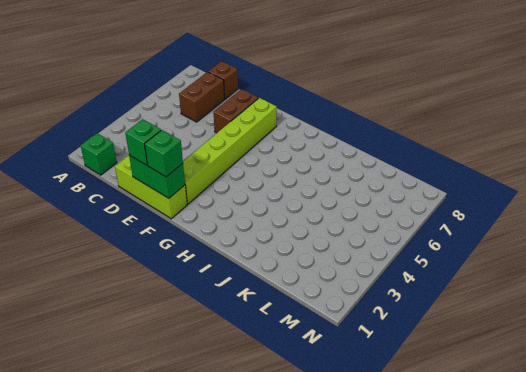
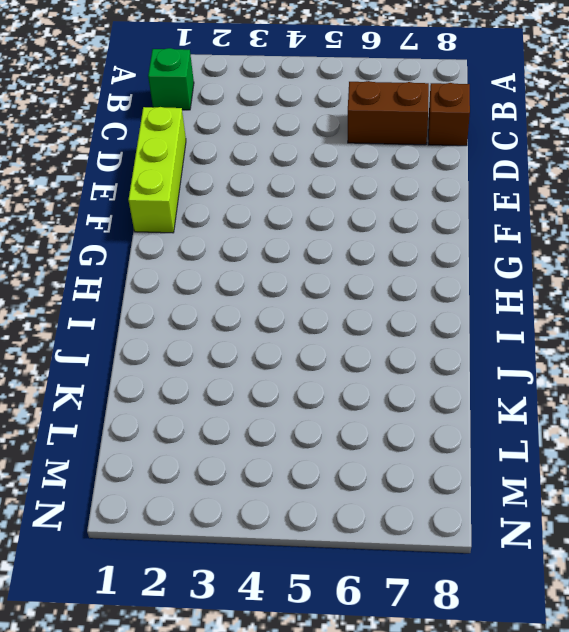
none -> brown 1x2 brick [214,89,258,133]
none -> lime 1x6 brick [183,98,277,204]

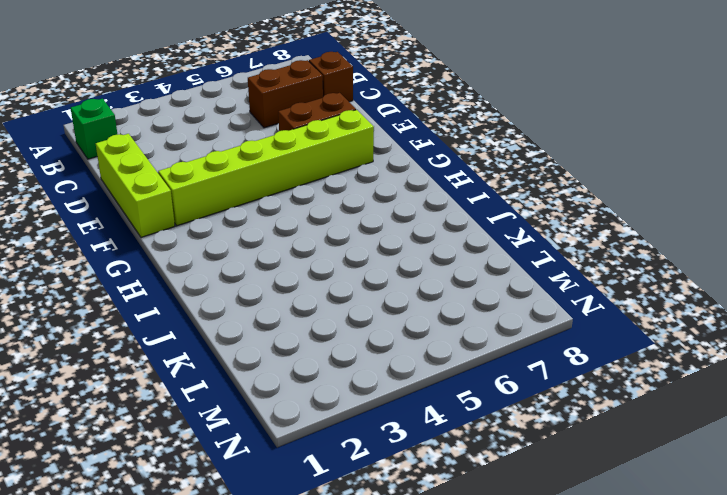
none -> green 1x2 brick [129,155,185,198]
none -> green 1x1 brick [125,119,161,165]

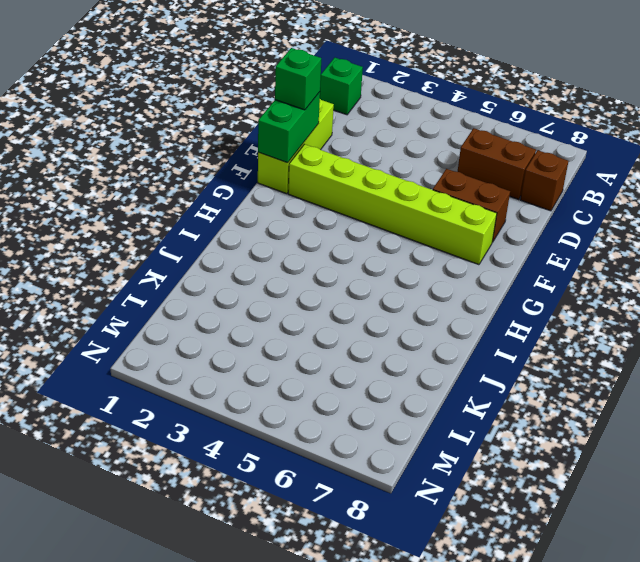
none -> green 1x1 brick [145,130,183,177]

